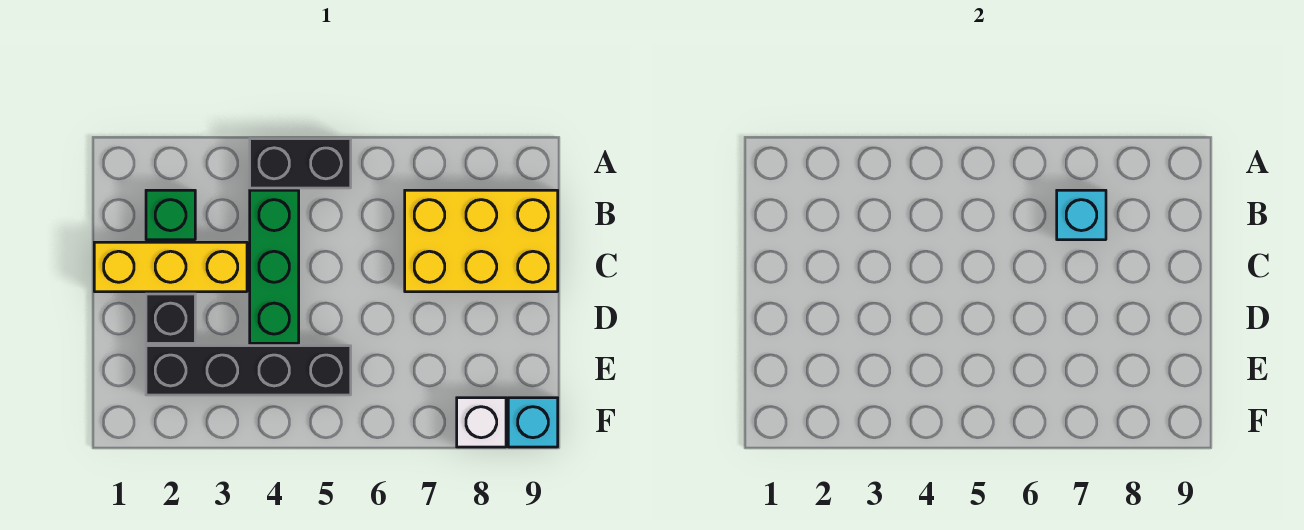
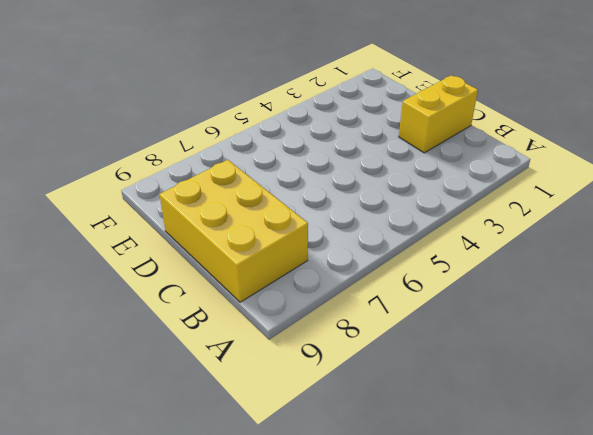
yellow 2x3 brick [159,160,308,302] -> yellow 2x3 brick turned to [405,190,558,292]
yellow 1x2 brick [399,75,478,153] -> yellow 1x3 brick [94,242,247,292]
none -> black 1x2 brick [250,139,351,188]
none -> green 1x1 brick [146,190,195,240]

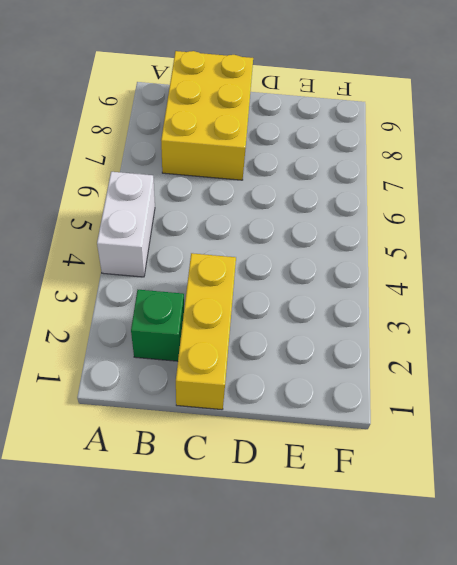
white 1x2 brick [97,172,155,277] -> black 1x2 brick [250,139,351,188]
none -> green 1x3 brick [250,190,299,343]
none -> black 1x1 brick [146,294,195,343]

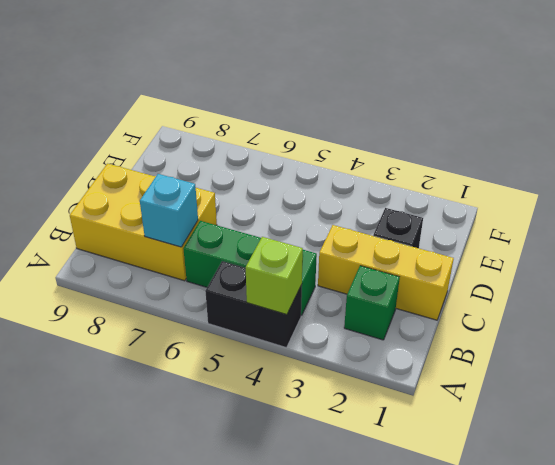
lime 1x1 brick [246,237,303,315] -> none
green 1x3 brick [183,221,317,316] -> green 1x3 brick turned to [250,190,299,343]
none -> black 1x4 brick [146,346,351,395]
none -> white 1x1 brick [457,398,506,447]

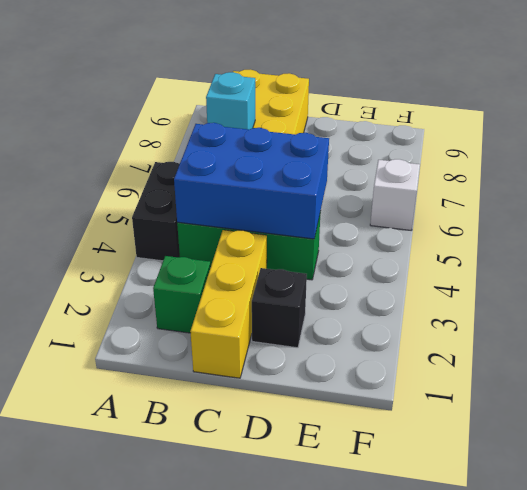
blue 2x3 brick [174,123,329,239] -> none
white 1x1 brick [370,159,420,230] -> white 1x1 brick moved to [457,398,506,447]
none -> black 1x4 brick [146,346,351,395]
none -> cyan 1x1 brick [508,398,558,447]

